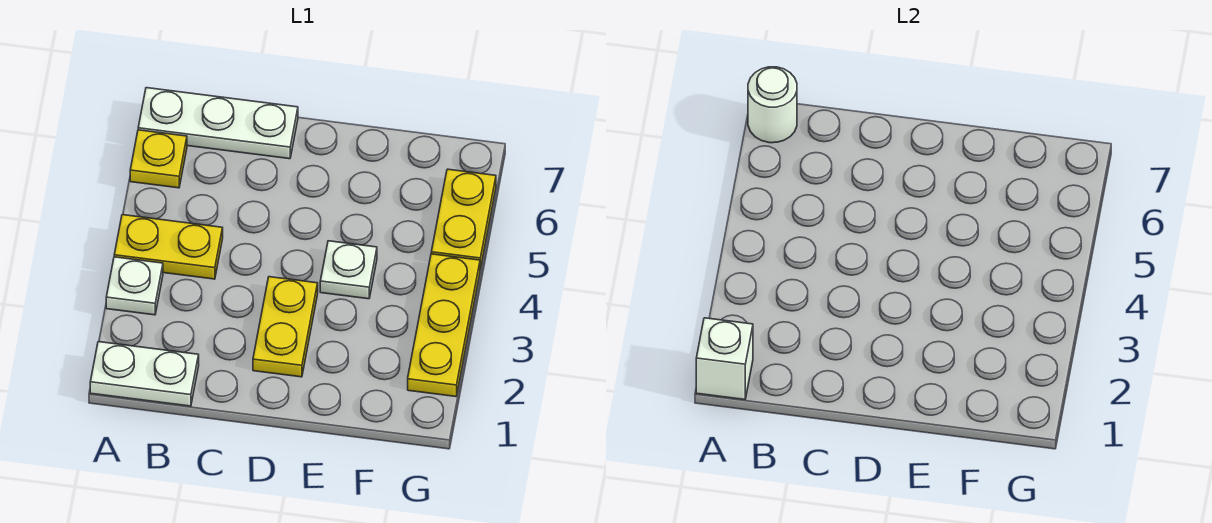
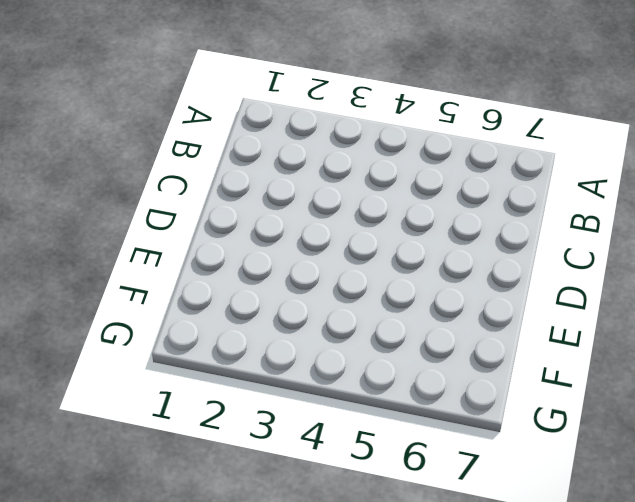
none -> white 1x2 plate [90,342,199,406]
none -> white 1x1 plate [106,257,163,315]

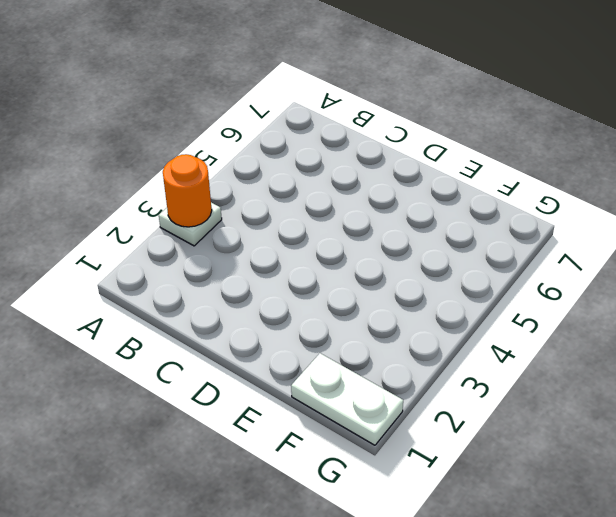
orange 1x1 round brick [163,154,212,227] -> none
white 1x2 plate [291,353,403,445] -> white 1x2 plate moved to [90,342,199,406]
none -> yellow 1x2 plate [114,215,223,279]
none -> yellow 1x1 plate [130,130,187,188]

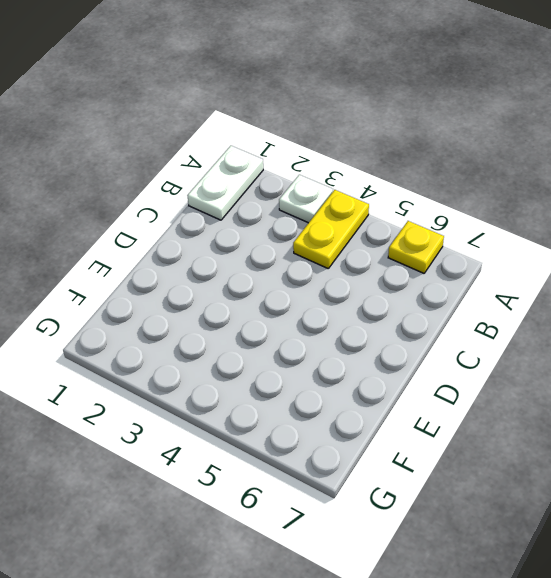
none -> white 1x3 plate [138,88,298,159]
none -> yellow 1x2 plate [253,277,318,377]

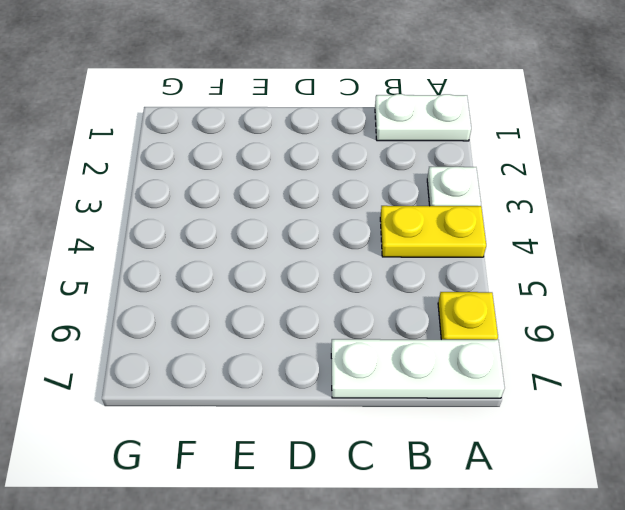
none -> yellow 1x2 plate [253,277,318,377]
none -> white 1x1 plate [320,241,377,299]

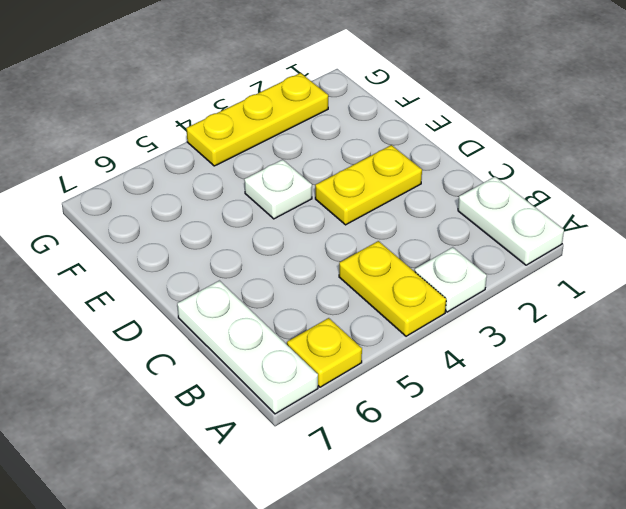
none -> yellow 1x2 plate [431,169,496,269]
none -> white 1x1 brick [696,318,753,400]

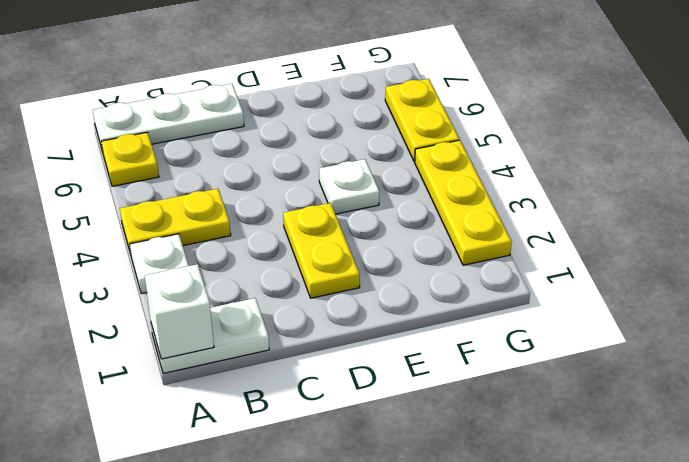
none -> white 1x1 round brick [748,67,797,143]

